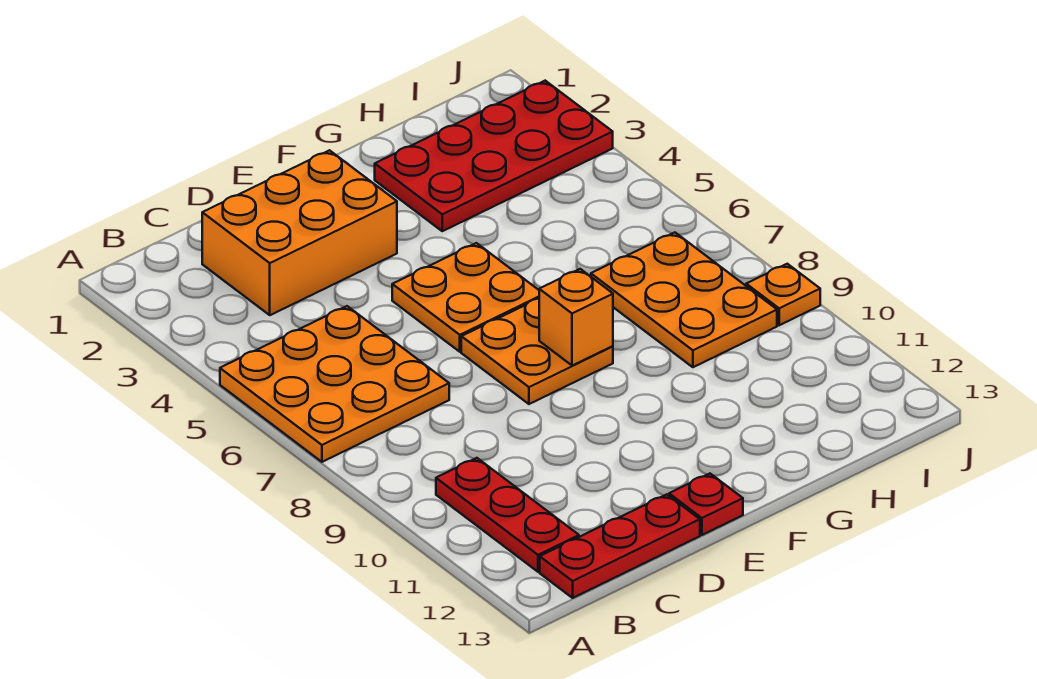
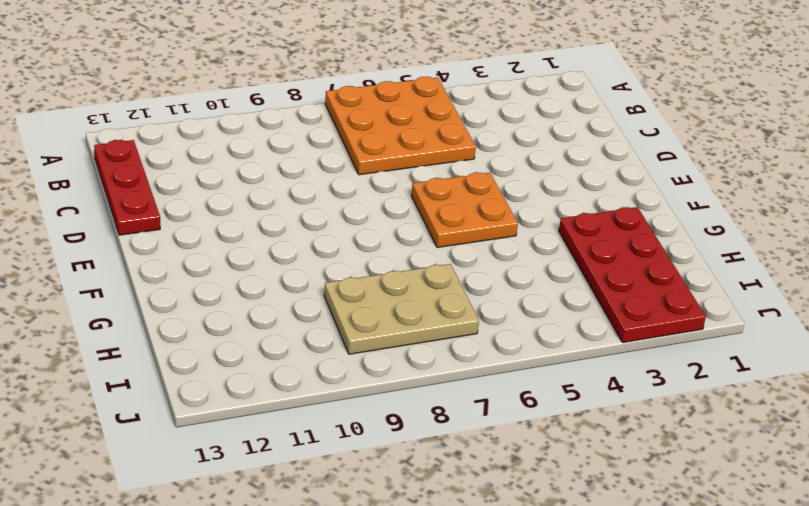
tan 2x3 plate [324,264,479,354] -> orange 2x3 plate [591,233,777,367]
none -> red 1x3 plate [436,458,579,572]
none -> orange 2x3 brick [202,150,397,315]

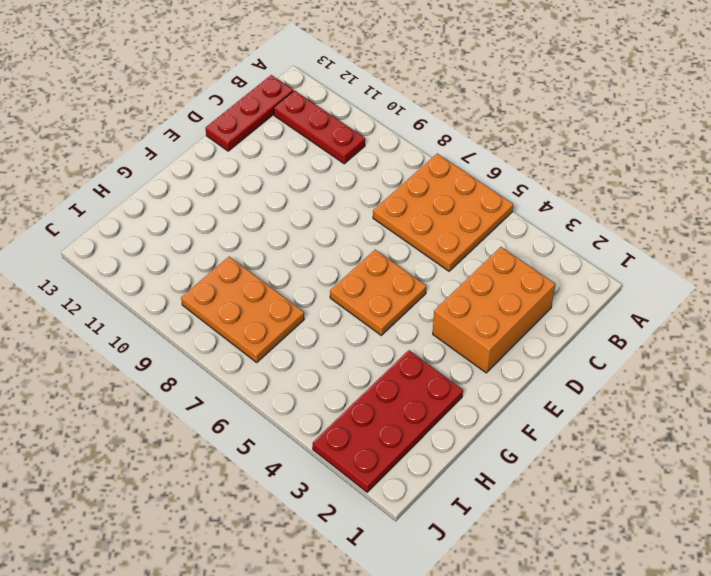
none -> orange 2x2 plate [461,299,613,404]
none -> red 1x1 plate [669,474,743,535]

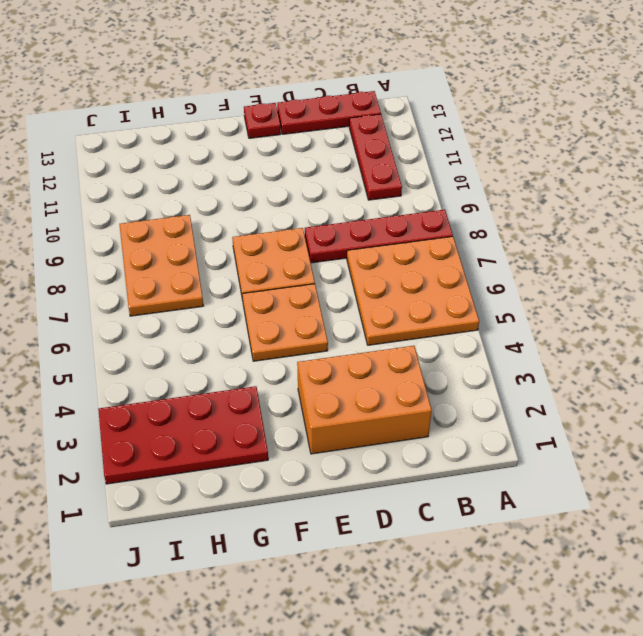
red 1x4 plate [305,210,453,263] -> none
none -> orange 1x1 plate [746,264,820,325]
none -> orange 1x1 brick [539,269,613,366]

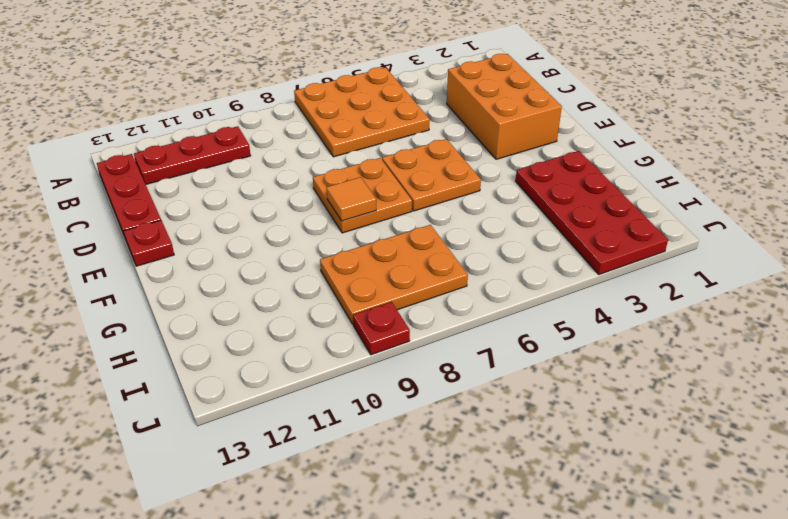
orange 1x1 tile [326,177,376,221] -> orange 1x1 brick [539,269,613,366]
red 1x1 plate [353,302,410,355] -> orange 1x1 plate [746,264,820,325]

